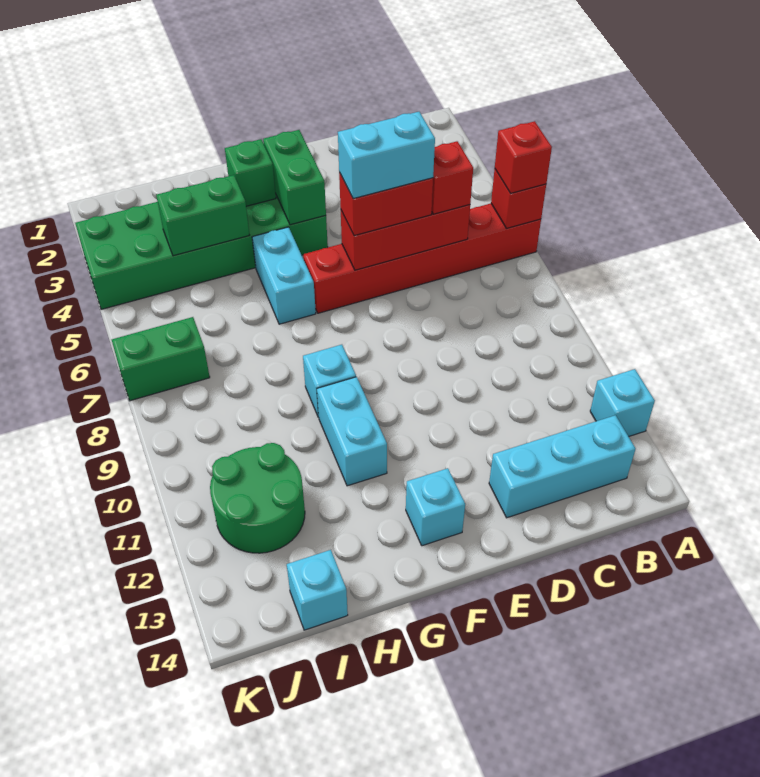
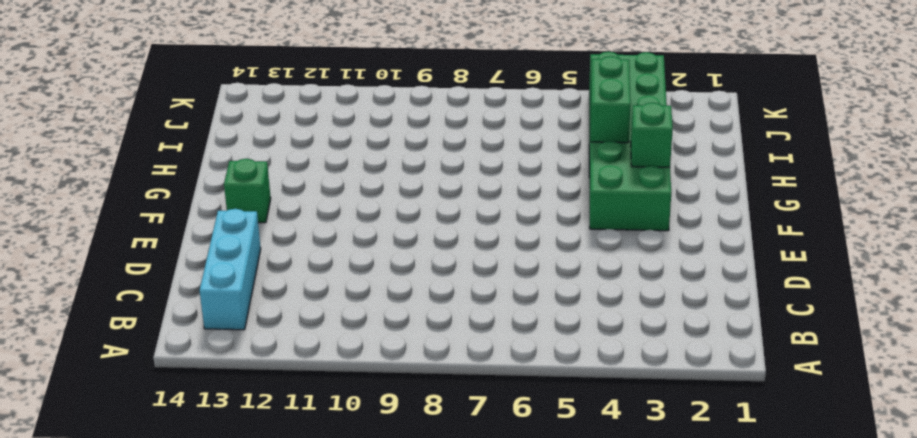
green 1x1 brick [224,159,271,223] -> cyan 1x1 brick [406,468,465,546]
none -> red 1x6 brick [303,204,541,313]
none -> cyan 1x1 brick [590,369,655,437]
none -> cyan 1x2 brick [252,227,316,324]

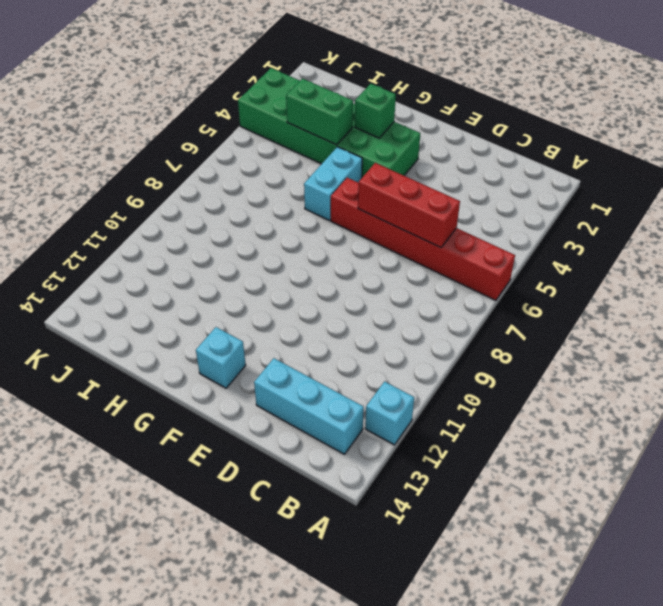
none -> cyan 1x1 brick [303,345,356,417]
none -> cyan 1x2 brick [317,377,387,486]
none -> green 2x2 round brick [210,443,305,553]

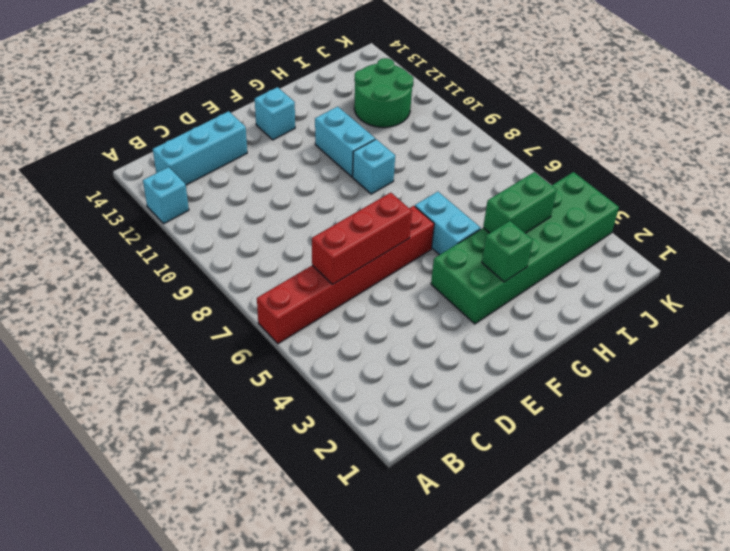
none -> cyan 1x1 brick [287,550,348,630]
none -> green 1x2 brick [112,317,210,401]
none -> red 1x1 brick [491,169,546,228]

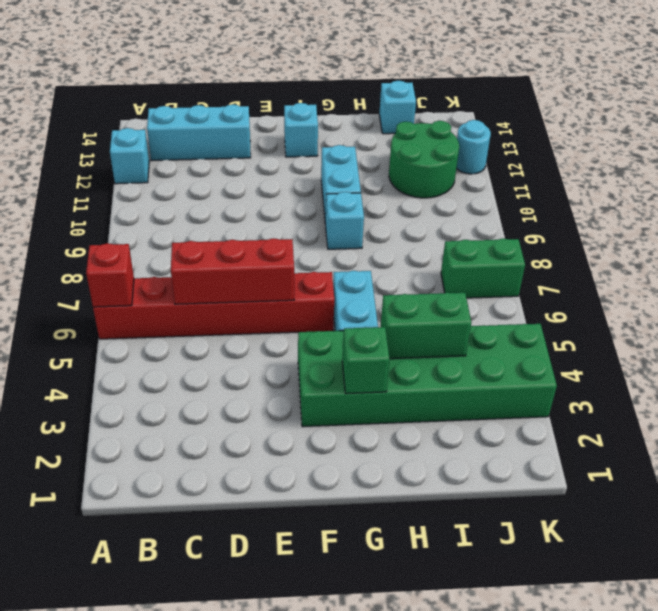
cyan 1x1 round brick [457,120,491,174] -> none
none -> green 1x2 brick [263,130,326,225]
none -> red 1x1 brick [495,121,552,193]
none -> red 1x1 brick [432,141,473,214]

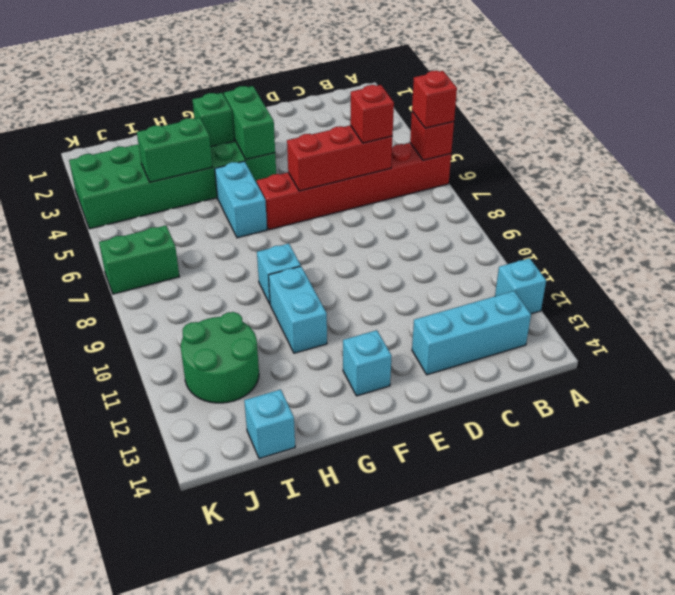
none -> red 1x2 brick [339,173,433,236]
none -> cyan 1x2 brick [338,112,435,199]

